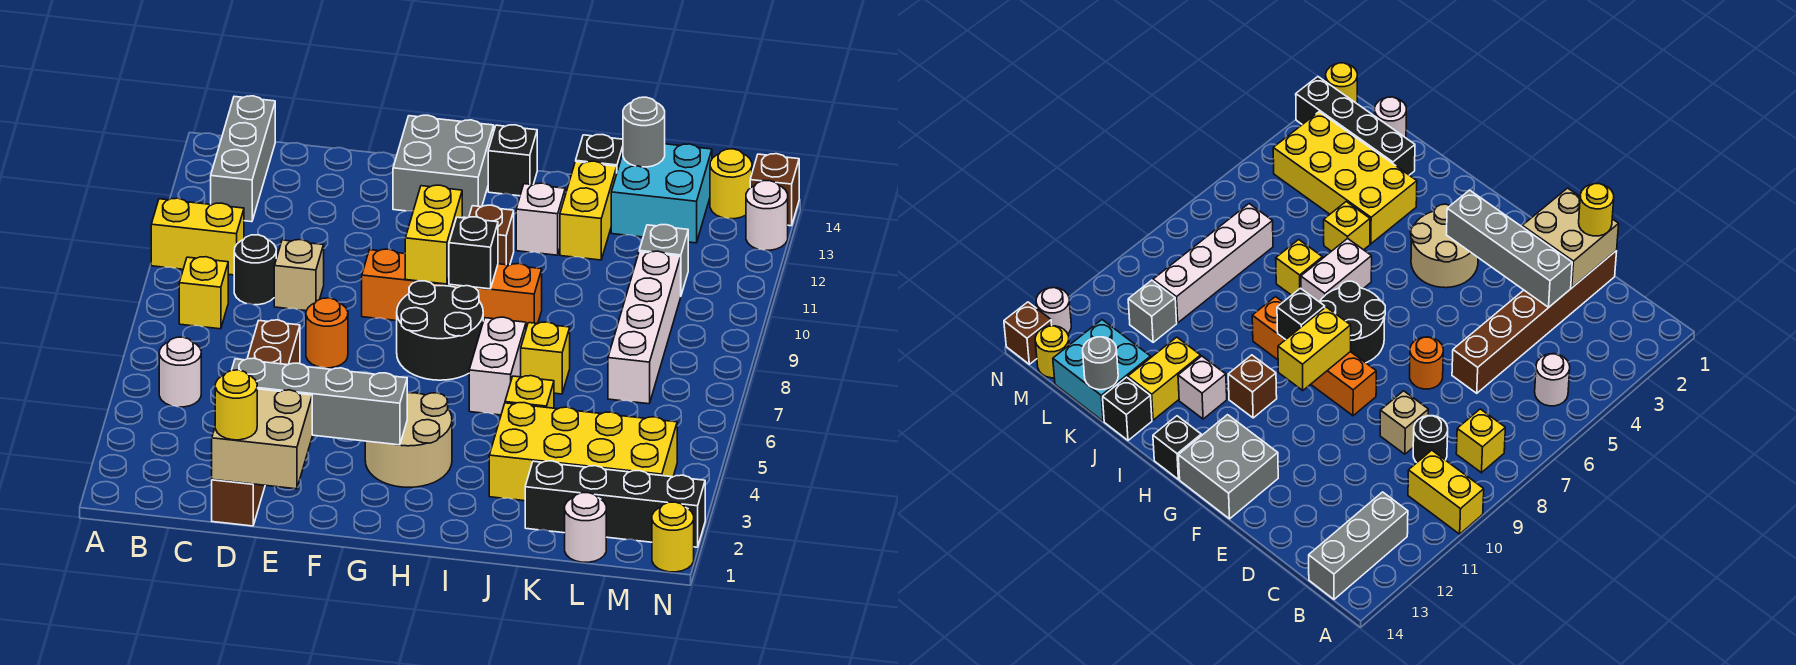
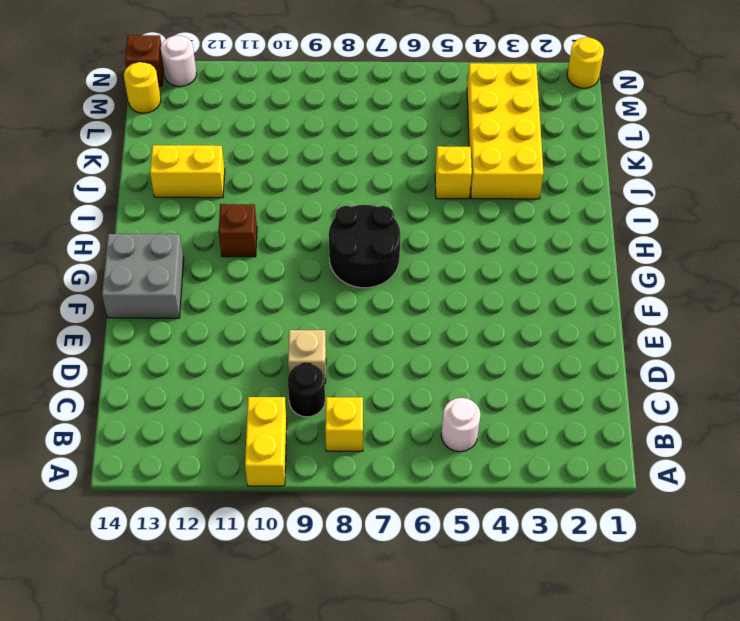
none -> grey 1x3 brick [211,96,275,222]
none -> brown 1x6 brick [212,320,300,526]
none -> orange 1x1 round brick [306,298,348,368]
none -> orange 1x4 brick [362,249,542,328]

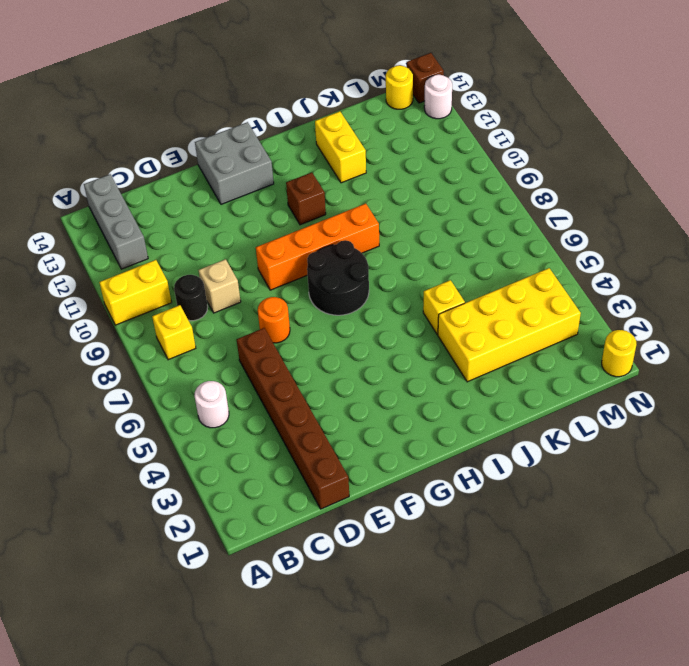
none -> tan 2x2 round brick [365,393,452,487]
none -> black 1x1 brick [488,125,537,196]
none -> white 1x2 brick [469,317,526,415]
none -> white 1x1 brick [516,183,565,255]

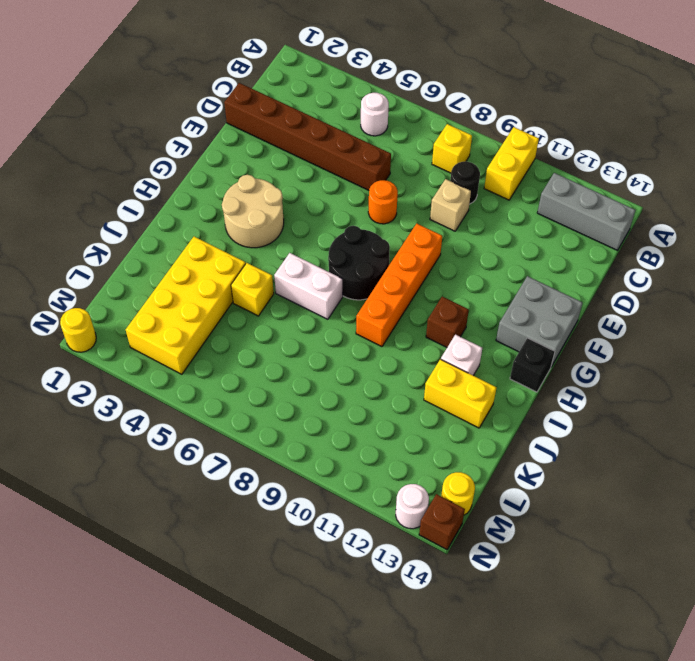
none -> yellow 1x1 brick [521,322,570,394]
none -> black 1x1 brick [576,134,623,171]
none -> black 1x4 brick [525,461,705,547]
none -> cyan 2x2 brick [611,144,712,243]

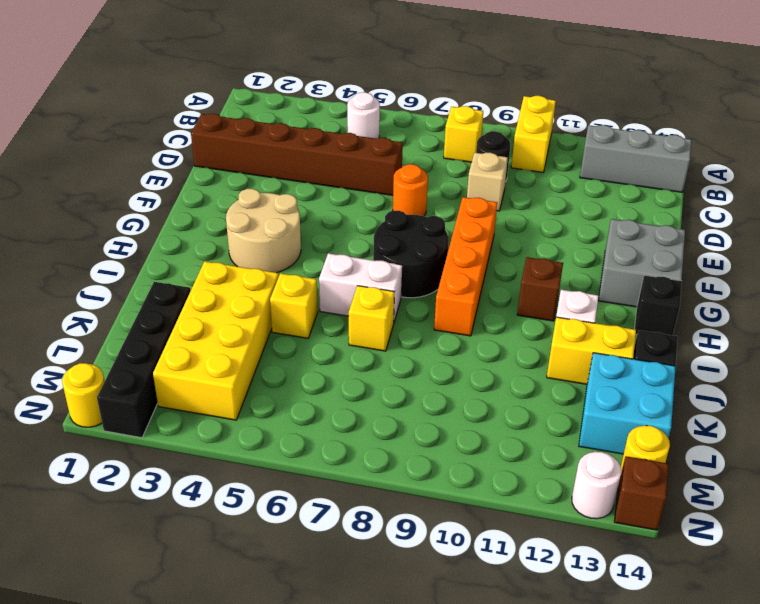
none -> white 1x1 round brick [565,493,606,562]
none -> white 1x4 brick [608,251,681,404]
none -> grey 1x1 brick [639,225,688,295]
none -> tan 2x2 brick [212,389,312,489]

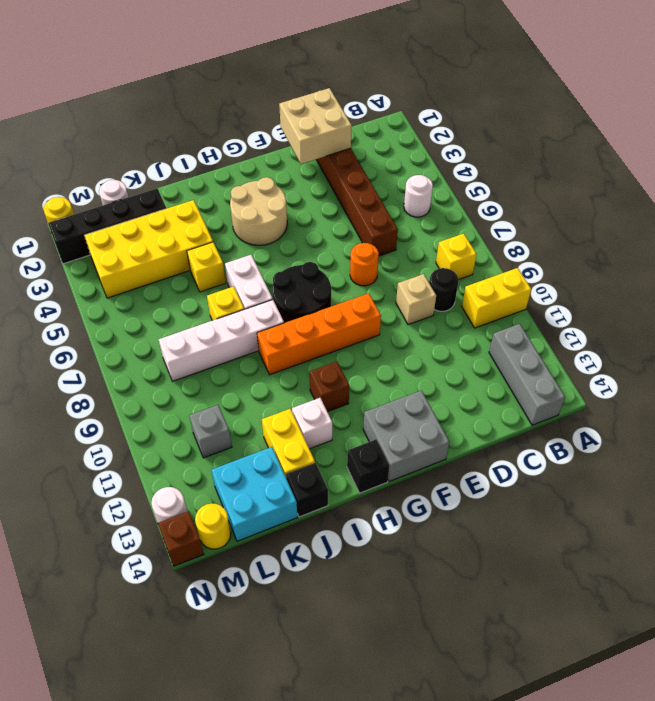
white 1x4 brick [159,300,284,381] -> white 1x4 brick turned to [608,251,681,404]
none -> grey 1x4 brick [232,358,408,445]
none -> yellow 1x2 brick [405,185,462,284]
none -> black 1x1 brick [449,217,498,289]
none -> grey 1x1 round brick [623,97,665,167]

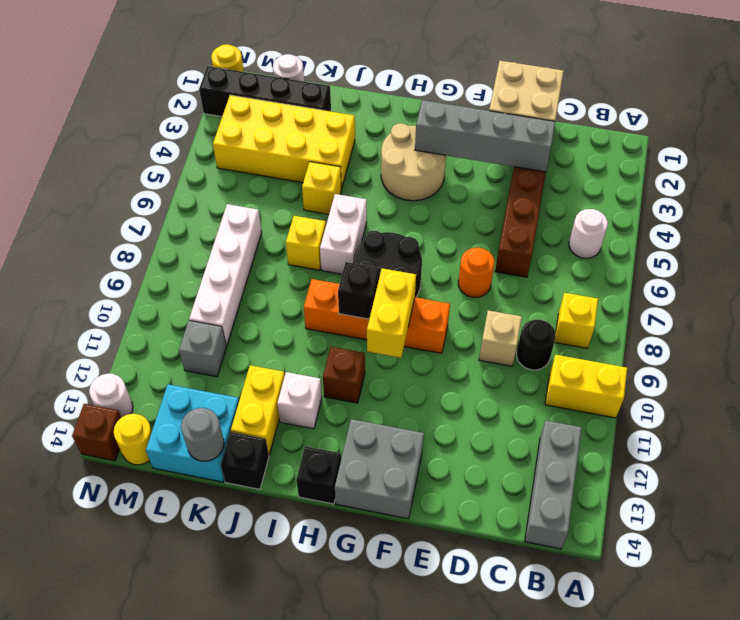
none -> yellow 1x1 round brick [215,370,257,440]

